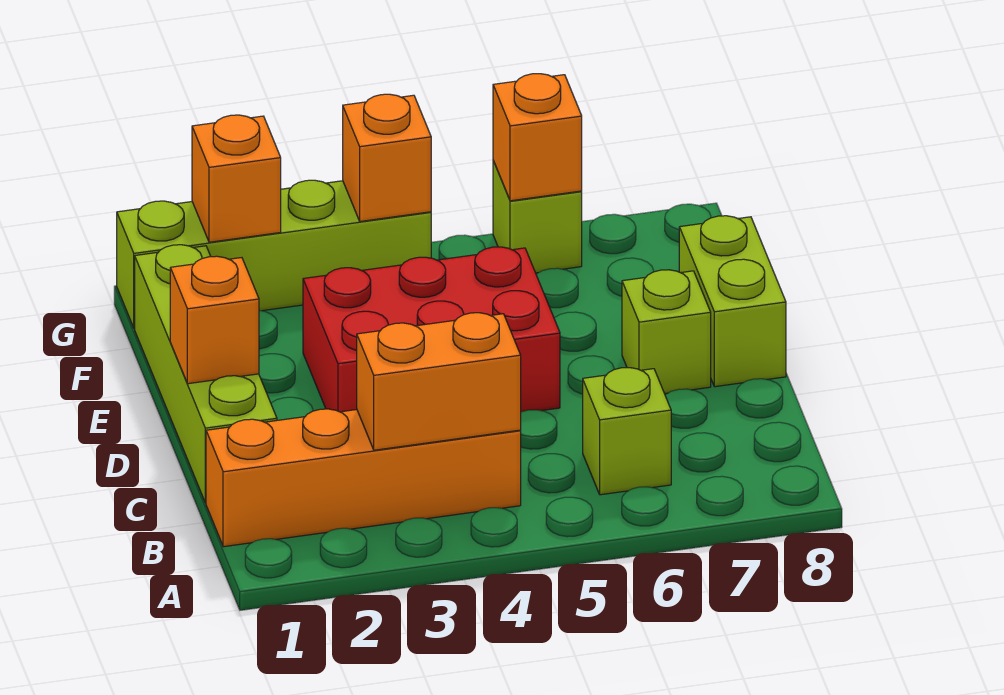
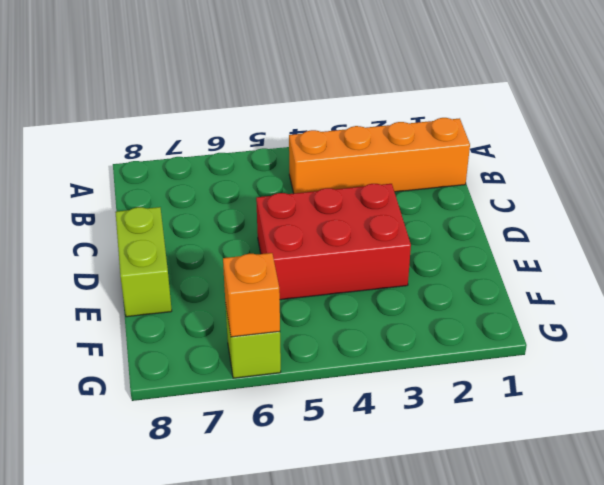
none -> lime 1x1 brick [583,368,671,495]
none -> lime 1x4 brick [135,245,277,503]
none -> lime 1x1 brick [622,270,711,394]

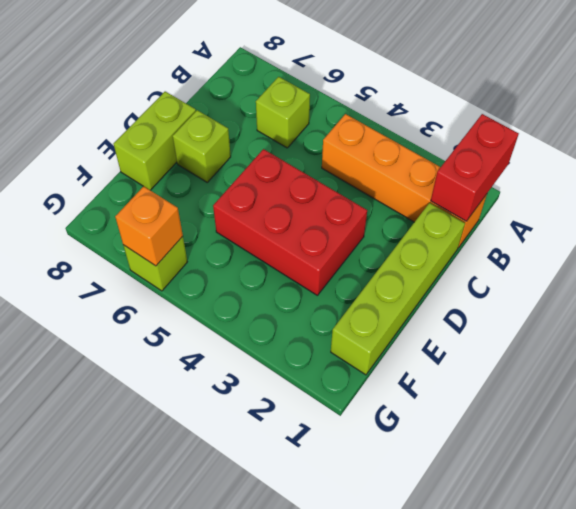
red 1x2 brick [431,114,519,221] -> none
none -> lime 1x4 brick [117,180,431,328]
none -> orange 1x2 brick [357,313,521,450]
none -> orange 1x1 brick [170,256,259,384]

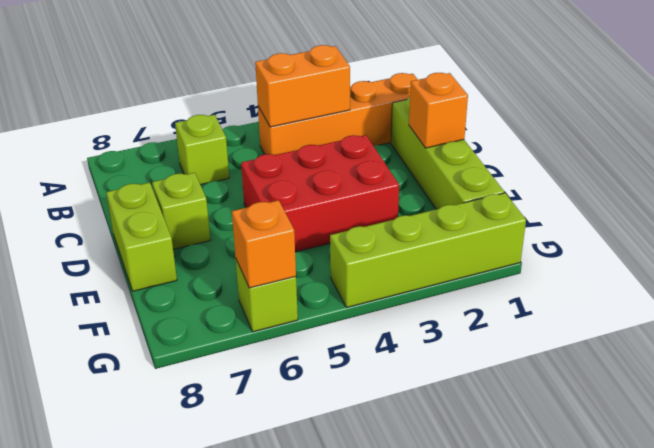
none -> orange 1x1 brick [192,115,281,242]
none -> orange 1x1 brick [343,94,431,221]

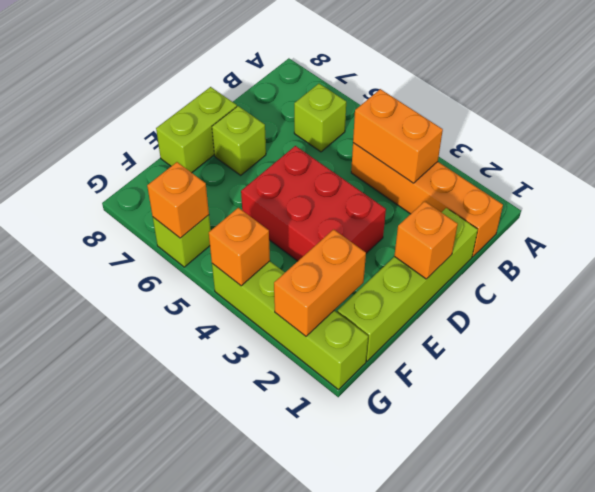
orange 1x2 brick [274,229,366,336] -> orange 1x1 brick [192,115,281,242]

